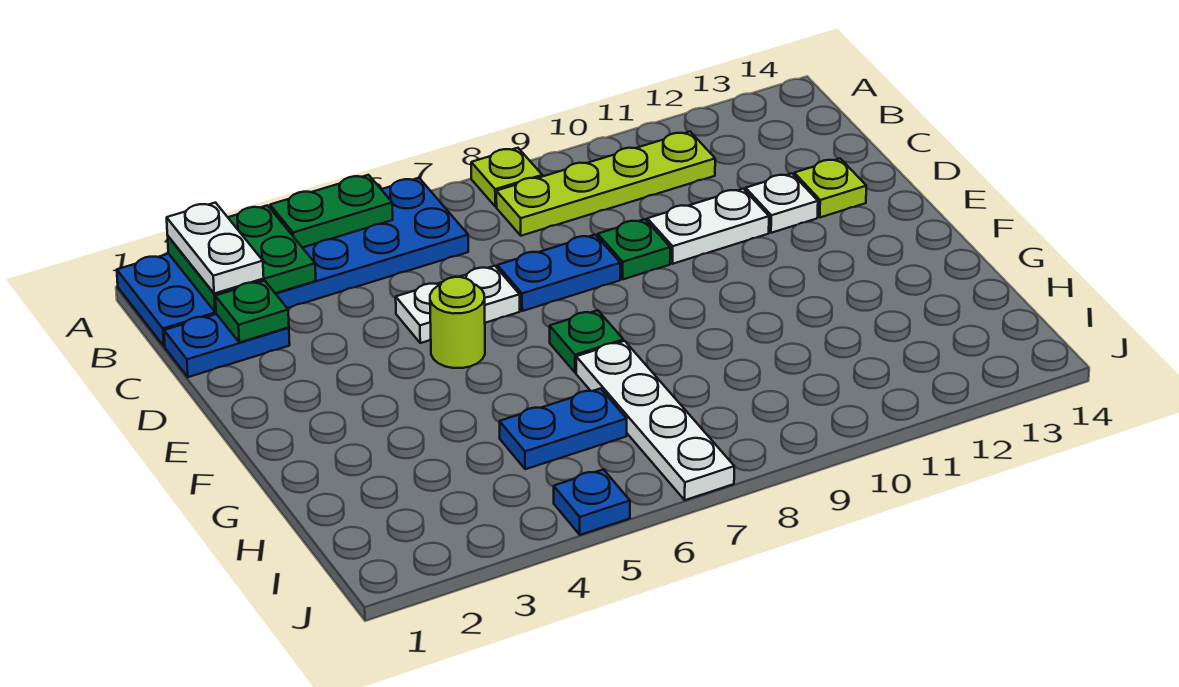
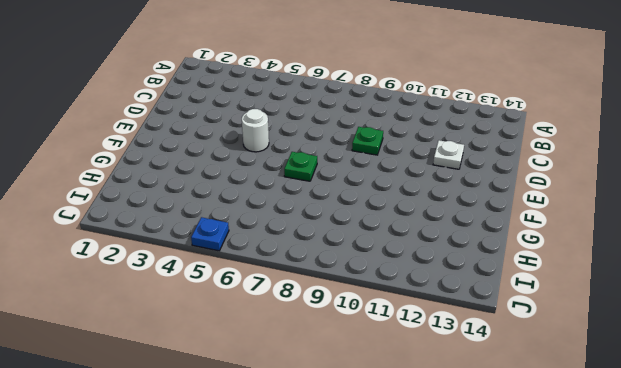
white 1x1 round brick [242,109,269,152] -> lime 1x1 round brick [430,277,485,368]
none -> blue 2x6 plate [117,178,468,346]
none -> lime 1x1 plate [471,148,542,207]
none -> lime 1x4 plate [496,132,715,236]

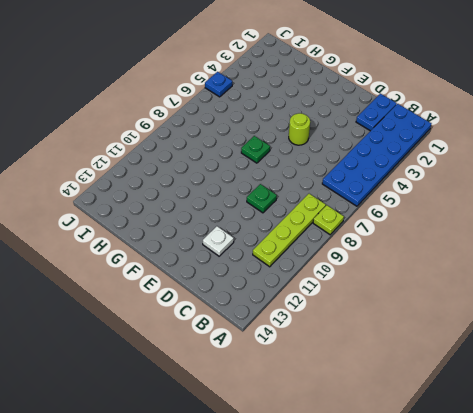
none -> white 1x2 plate [396,266,520,343]
none -> blue 1x2 plate [497,235,620,311]
none -> white 1x2 plate [647,189,769,264]

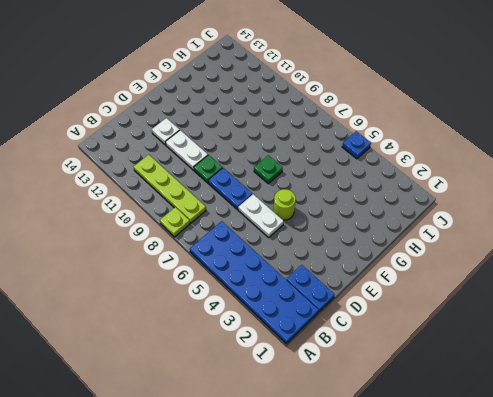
none -> lime 1x1 plate [794,159,866,217]
none -> white 1x4 plate [576,341,734,500]
none -> blue 1x2 plate [500,389,627,469]

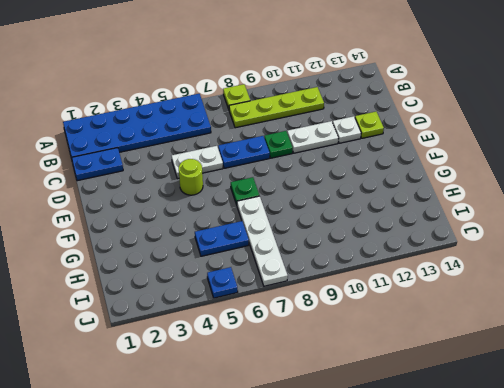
none -> green 2x2 plate [168,205,316,312]
none -> green 1x2 plate [270,175,393,248]
none -> green 1x1 plate [215,281,289,343]

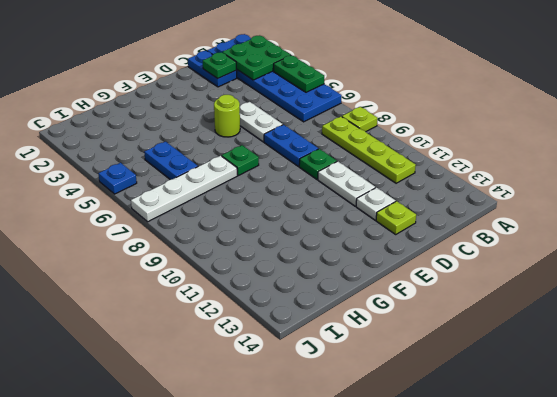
none -> white 1x2 plate [167,203,264,294]

